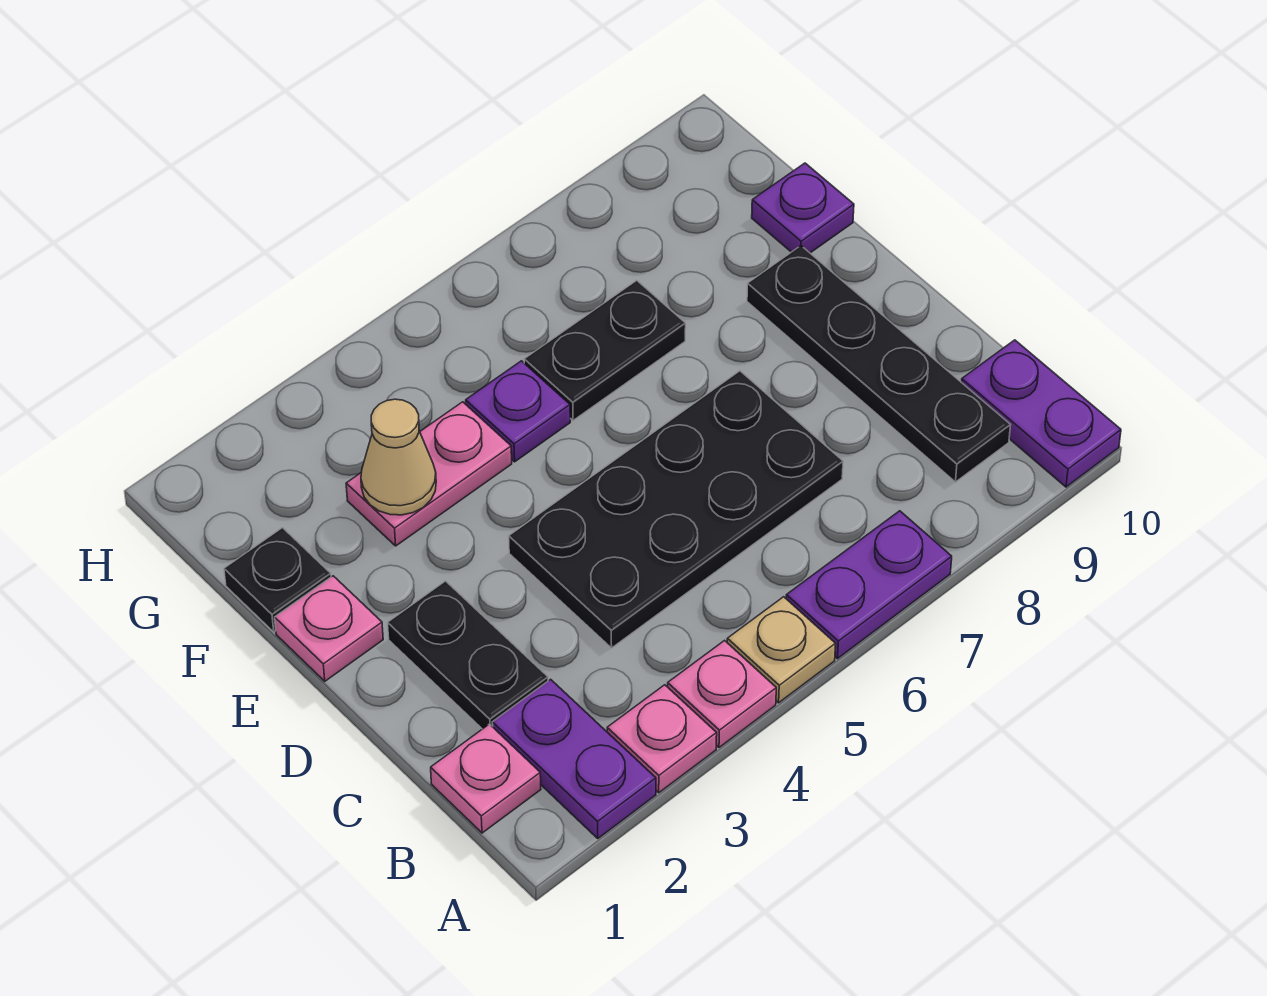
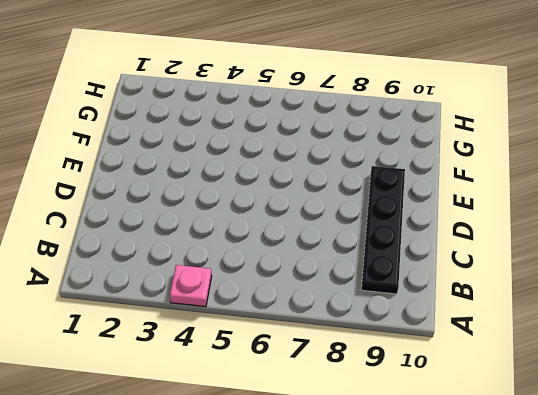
none -> purple 1x2 plate [492,679,656,838]
none -> pink 1x1 plate [607,685,717,793]
none -> tan 1x1 plate [727,597,836,703]

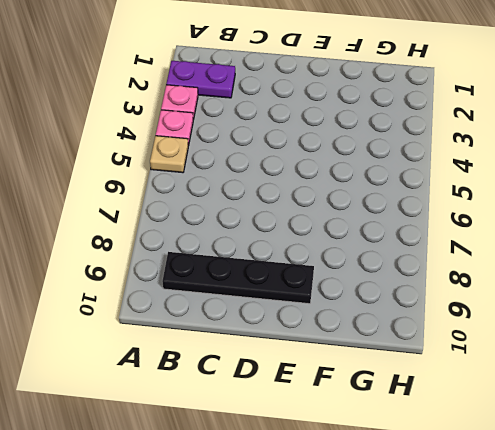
none -> purple 1x2 plate [786,511,952,659]
none -> purple 1x2 plate [961,340,1121,487]
none -> pink 1x1 plate [431,724,541,833]

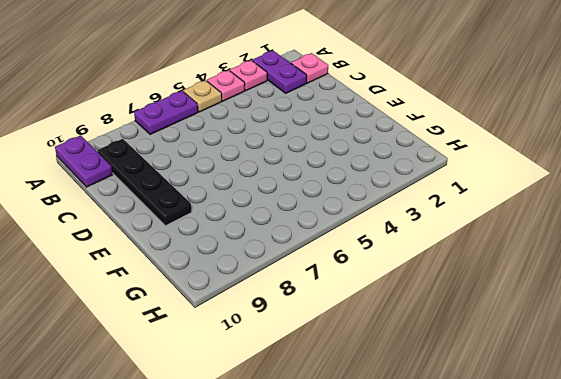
none -> black 1x2 plate [388,581,548,729]
none -> black 2x4 plate [509,371,843,648]
none -> pink 1x1 plate [275,576,383,681]

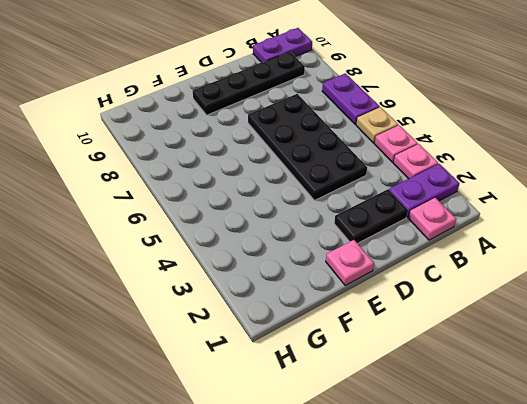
none -> black 1x1 plate [224,528,331,632]
none -> pink 1x2 plate [346,402,512,546]
none -> purple 1x1 plate [466,361,570,462]

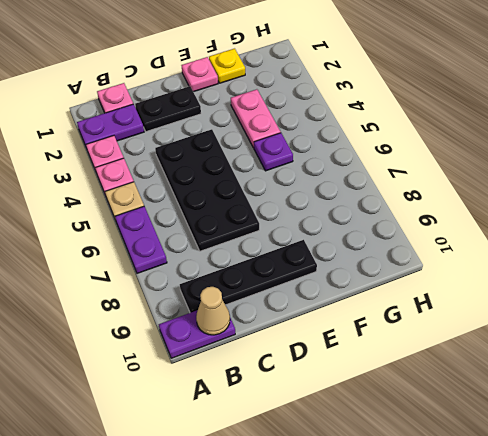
tan 1x1 cone [196,287,230,335] -> tan 1x1 cone moved to [361,399,436,515]
yellow 1x1 plate [209,49,245,83] -> black 1x1 plate [224,528,331,632]
none -> black 1x2 plate [524,280,686,420]
none -> purple 1x1 plate [752,163,854,253]

